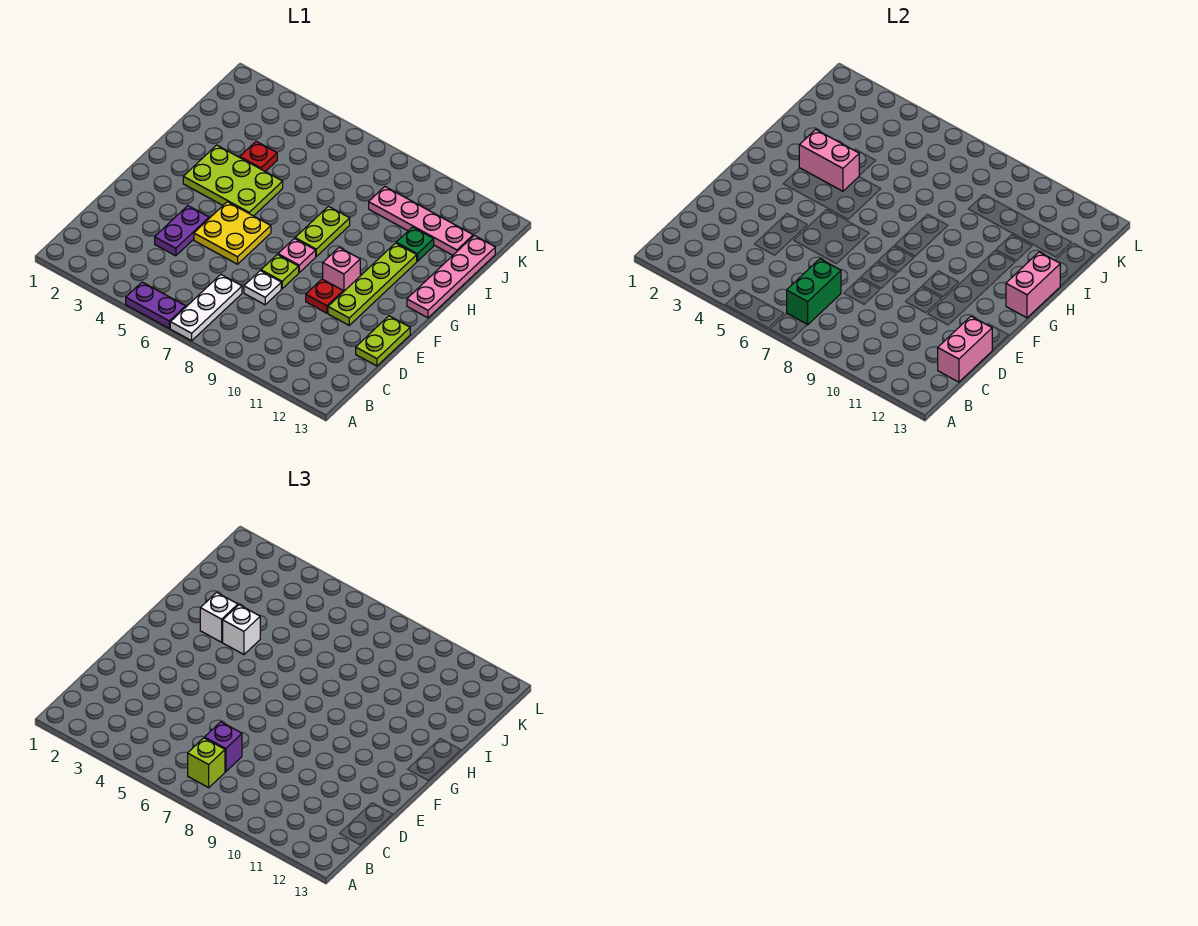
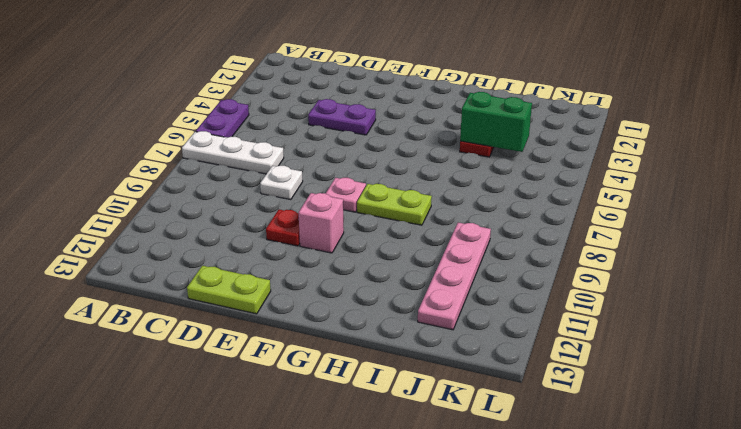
green 1x2 brick [460,92,532,152] -> green 1x2 brick moved to [787,259,841,325]
none -> yellow 2x2 plate [194,202,271,264]
none -> lime 1x1 plate [261,255,299,289]
none -> lime 1x4 plate [328,243,417,325]

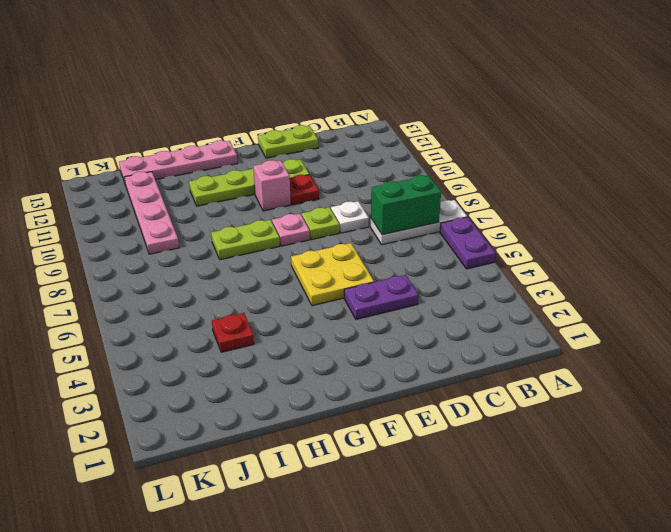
none -> lime 2x3 plate [183,145,283,216]
none -> green 1x1 plate [396,227,434,261]
none -> pink 1x2 brick [938,316,992,382]

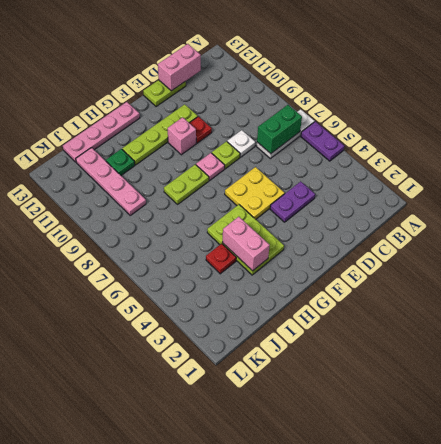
none -> pink 1x2 brick [1006,252,1060,318]
none -> lime 1x1 brick [188,738,225,788]
none -> purple 1x1 brick [205,722,242,772]

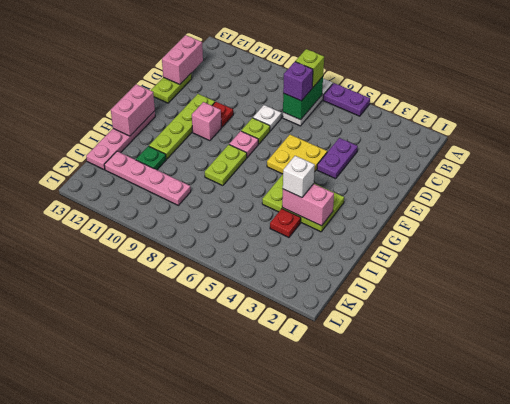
none -> white 1x1 brick [200,592,238,642]

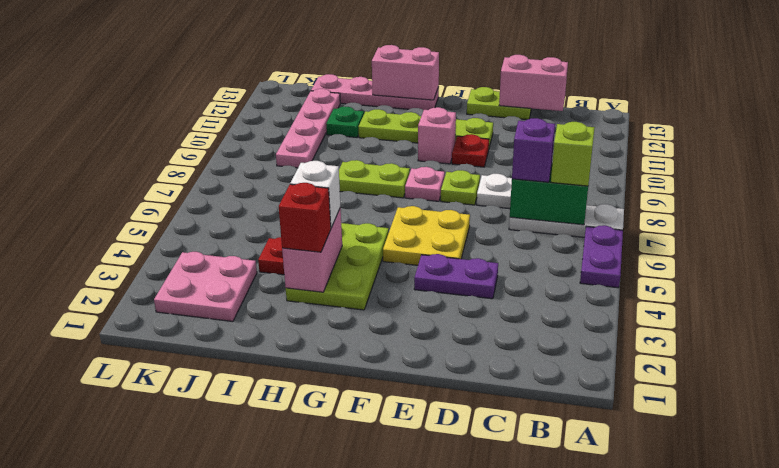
red 1x1 brick [279,183,331,252] -> white 1x1 brick [200,592,238,642]
pink 2x2 plate [154,252,257,321] -> none

